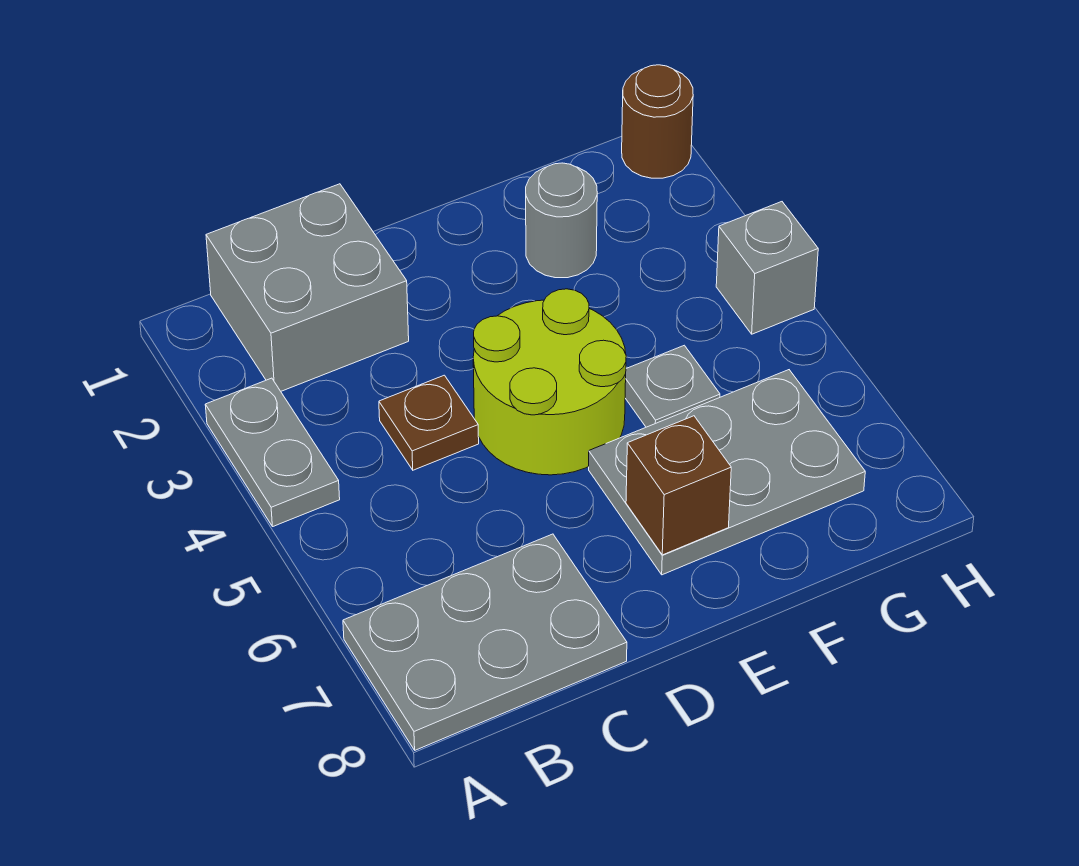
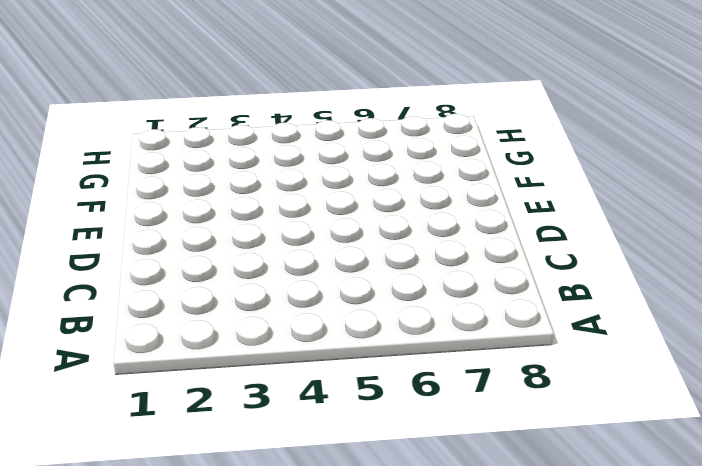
none -> grey 1x2 plate [205,378,340,527]
none -> grey 2x3 plate [343,534,627,750]

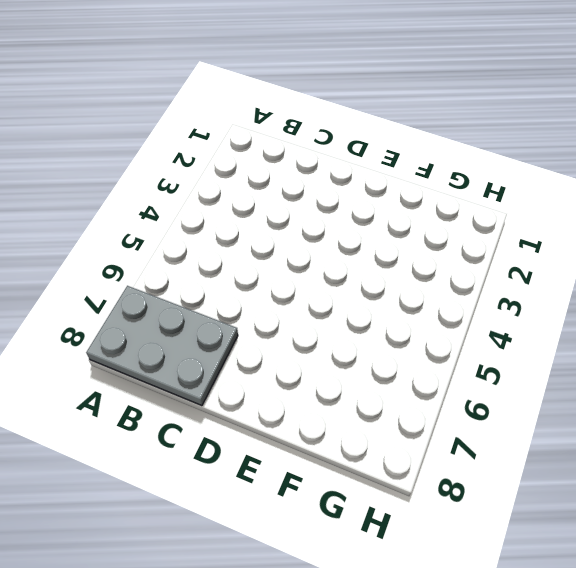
none -> grey 1x2 plate [205,378,340,527]
none -> grey 2x2 brick [206,184,409,391]

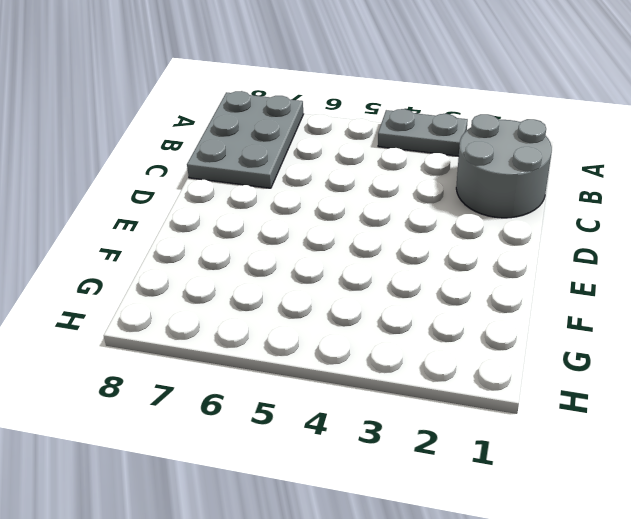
grey 2x2 round brick [456,114,552,218] -> grey 2x2 brick [206,184,409,391]
none -> brown 1x1 plate [379,375,479,470]
none -> lime 2x2 round brick [473,289,626,475]

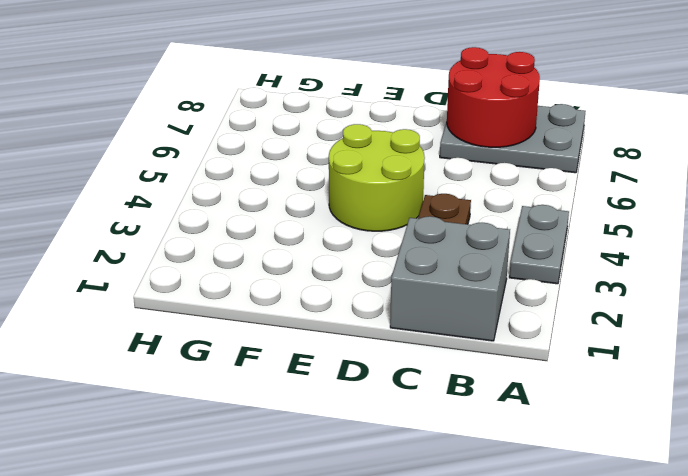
red 2x2 round brick [447,47,540,147] -> none
none -> grey 2x3 plate [589,370,865,575]
none -> grey 1x1 round brick [526,163,597,278]

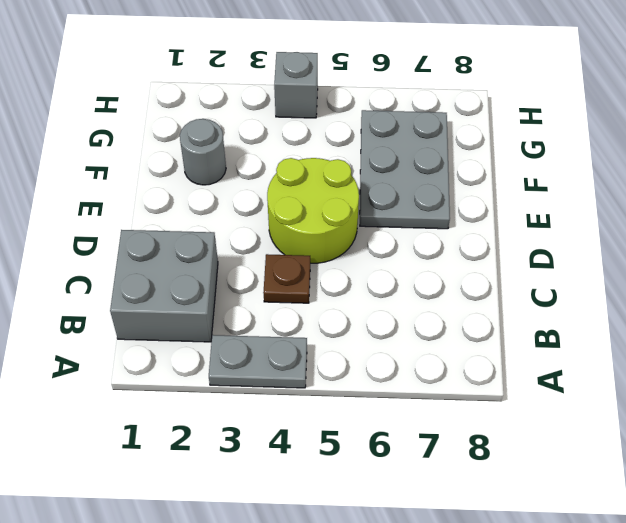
none -> grey 2x3 plate [343,534,627,750]
none -> grey 1x1 plate [625,345,720,427]

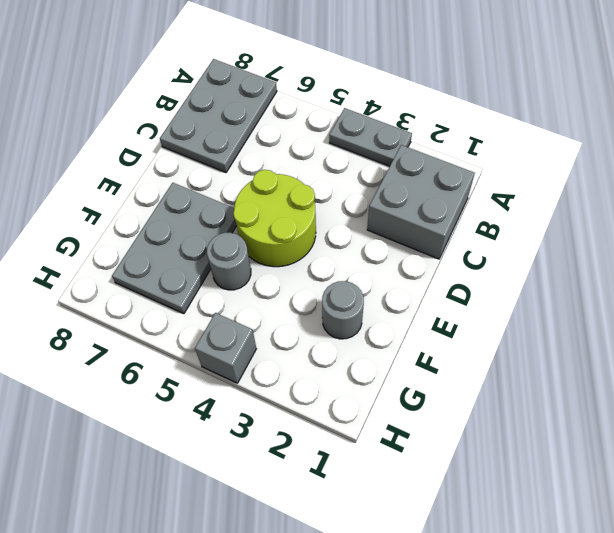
grey 1x1 round brick [207,233,251,290] -> grey 1x1 plate [625,345,720,427]
none -> brown 1x1 plate [379,375,479,470]
none -> brown 1x1 round brick [622,65,693,178]

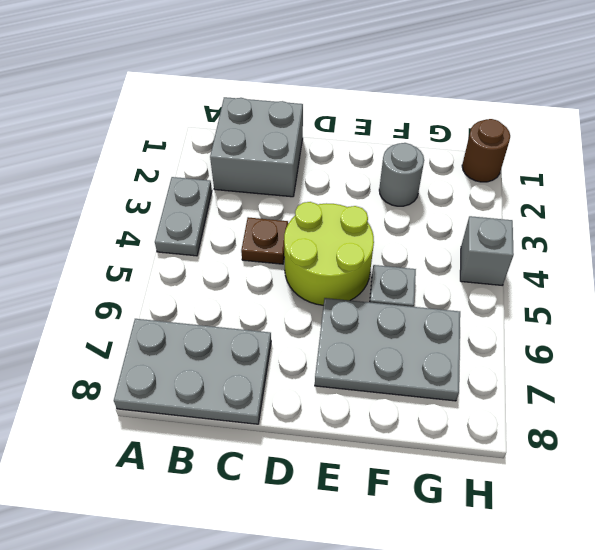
none -> brown 1x1 brick [626,416,731,555]

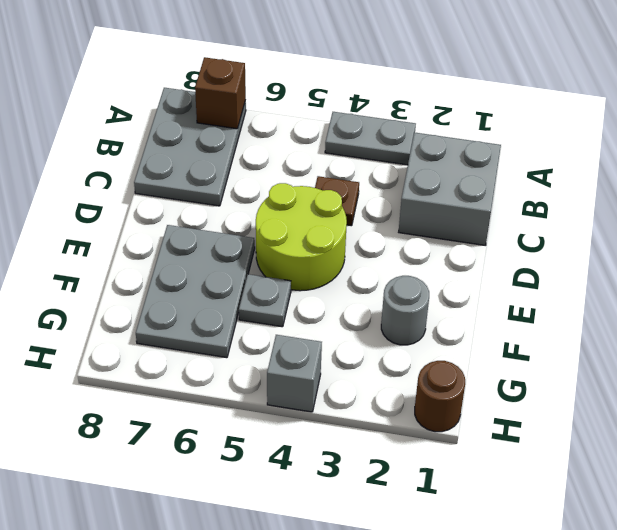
brown 1x1 brick [195,57,246,129] -> brown 1x1 brick moved to [626,416,731,555]

